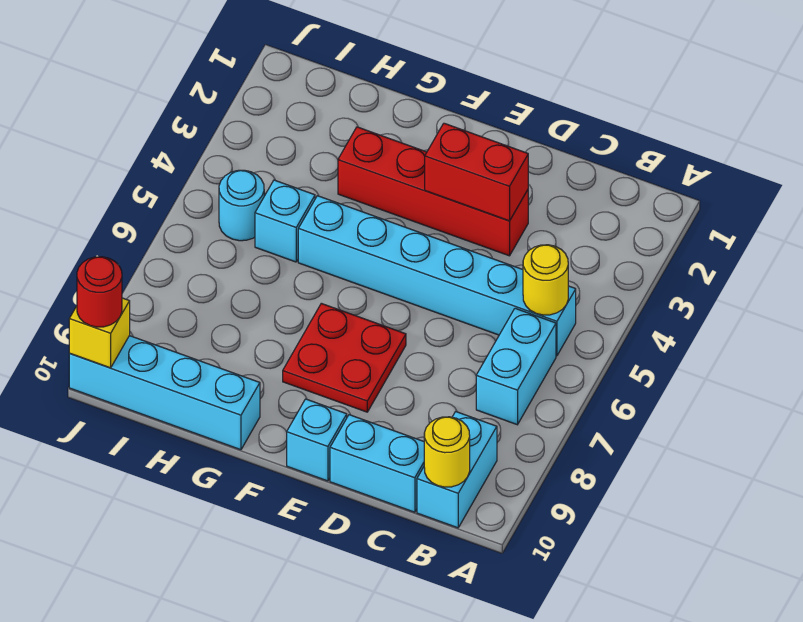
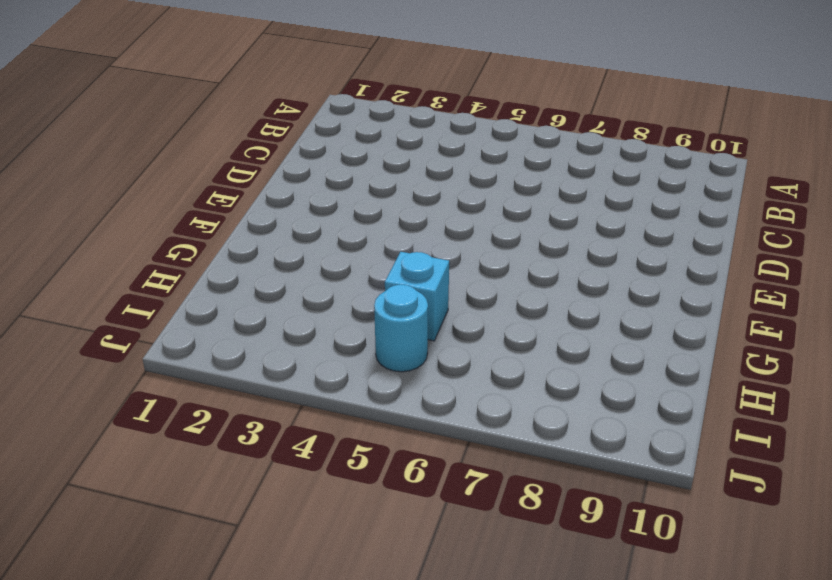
none -> cyan 1x6 brick [298,196,576,356]
none -> cyan 1x2 brick [476,308,556,425]
none -> cyan 1x2 brick [417,412,497,528]

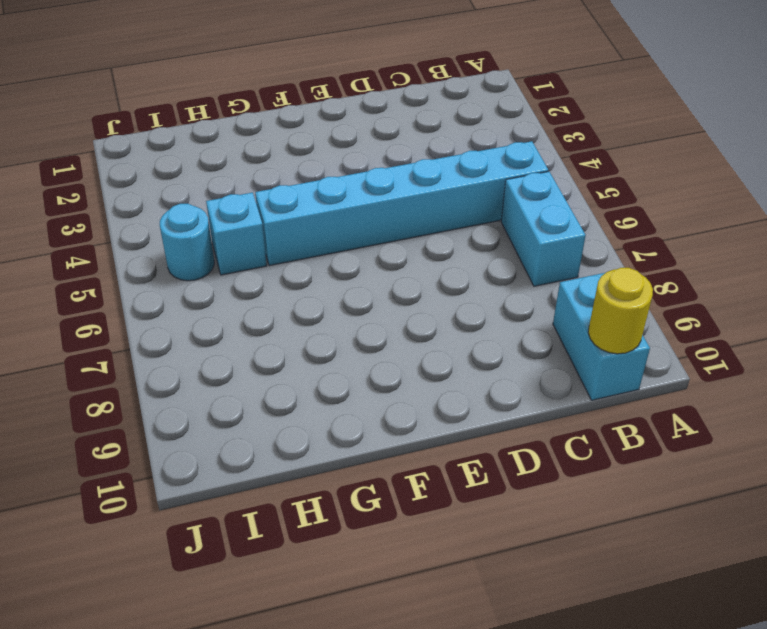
none -> cyan 1x2 brick [330,415,424,512]
none -> red 1x4 brick [338,127,528,256]
none -> red 2x2 plate [283,303,406,412]

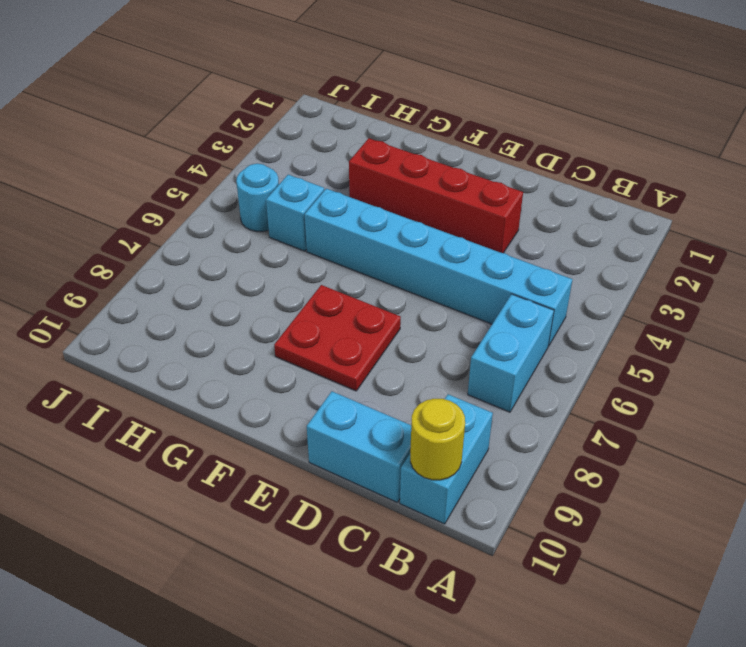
none -> cyan 1x1 brick [287,399,347,481]
none -> cyan 1x4 brick [69,336,260,450]
none -> yellow 1x1 round brick [523,245,568,315]

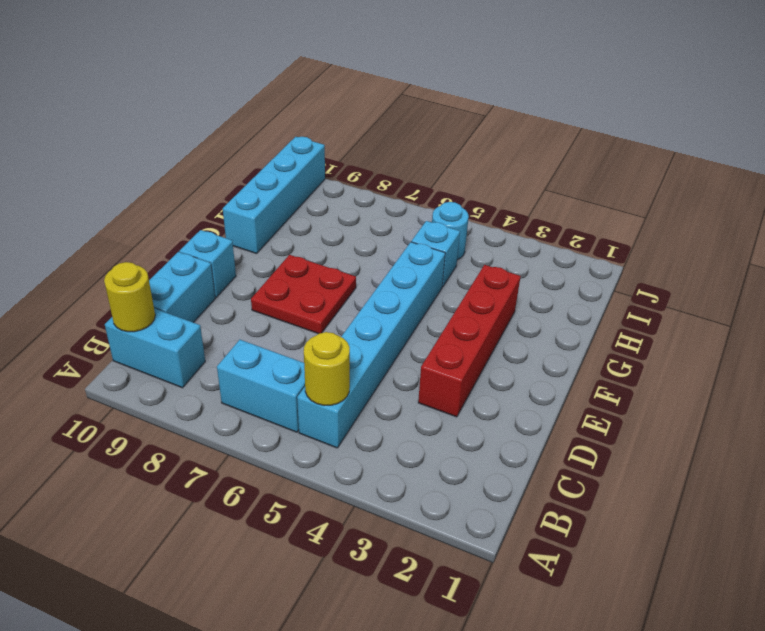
none -> red 1x2 brick [425,123,528,221]
none -> yellow 1x1 brick [69,298,130,368]
none -> red 1x1 round brick [77,257,122,327]

